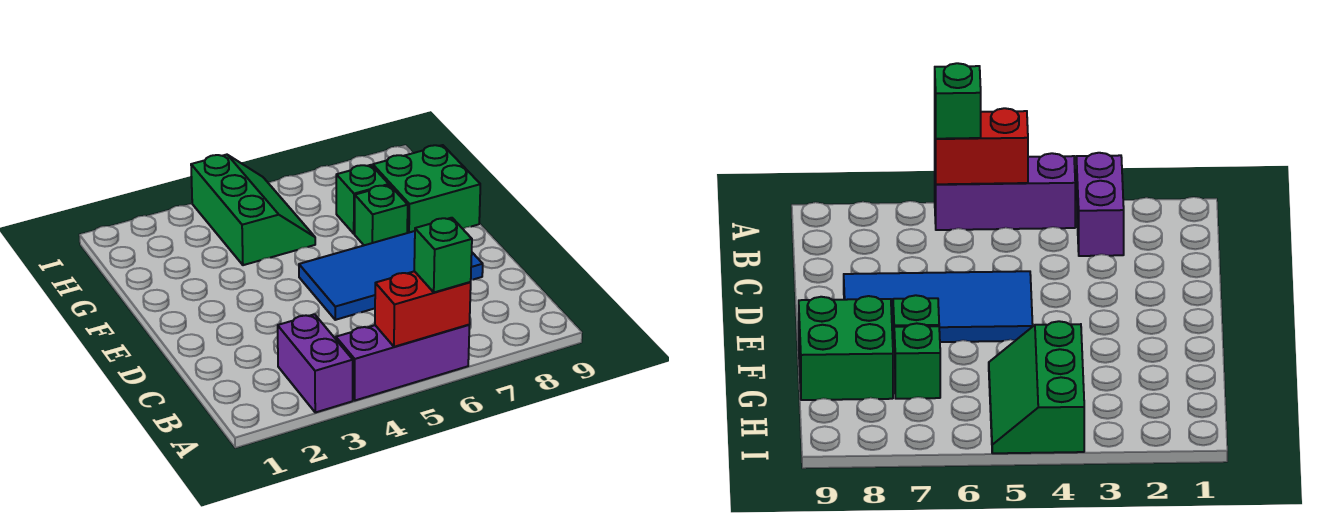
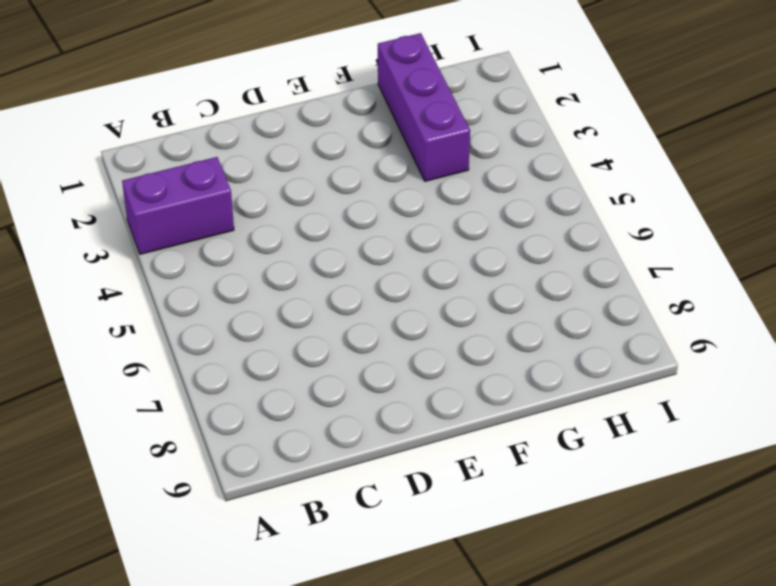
purple 1x3 brick [378,33,470,181] -> purple 1x3 brick moved to [336,325,469,401]
none -> blue 2x4 tile [299,231,483,320]
none -> green 1x1 brick [355,185,408,245]

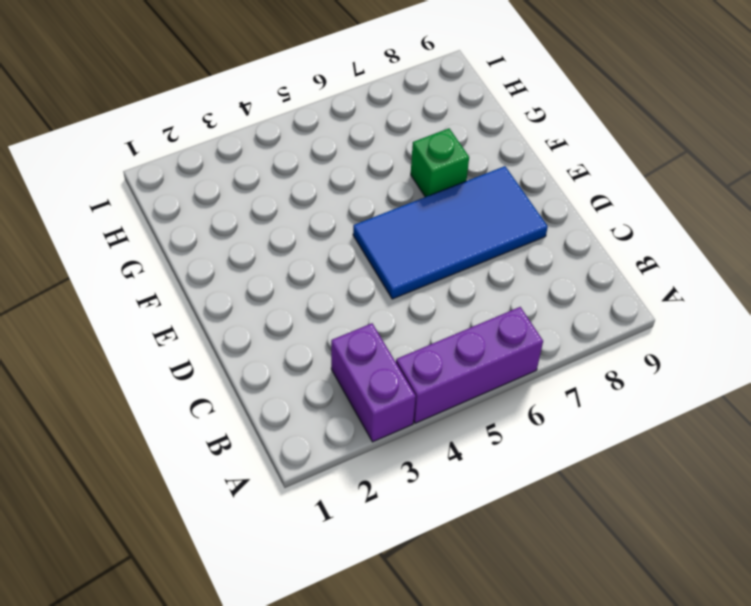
none -> green 2x2 brick [373,145,480,233]
none -> green 2x3 slope [191,155,315,265]

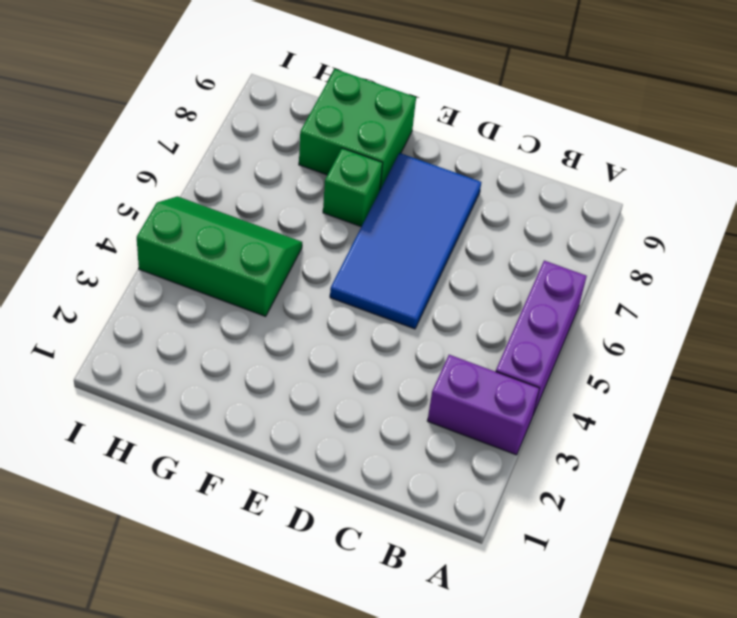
none -> green 1x1 brick [336,165,389,234]
none -> red 1x2 brick [375,271,471,347]

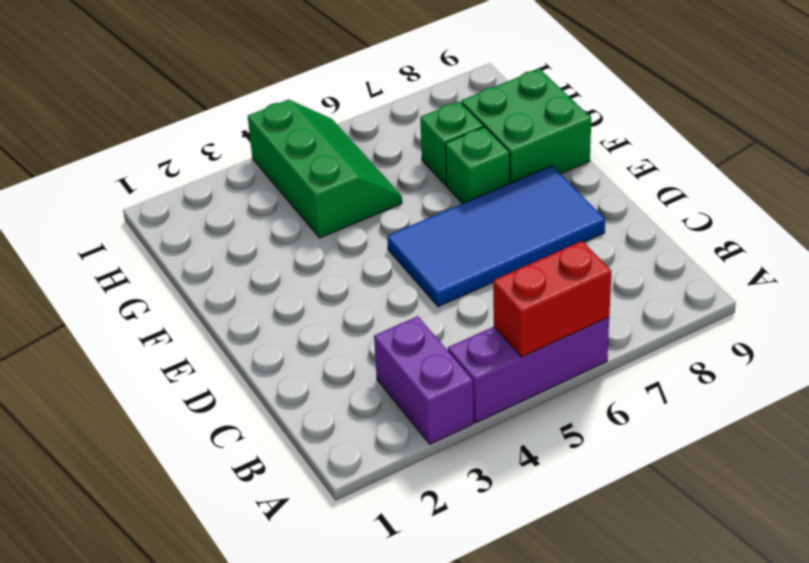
none -> green 1x1 brick [414,218,472,292]

